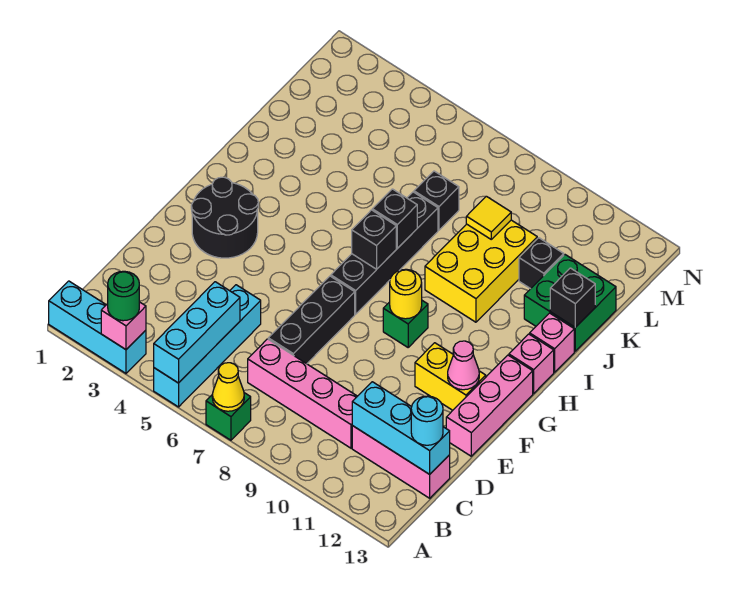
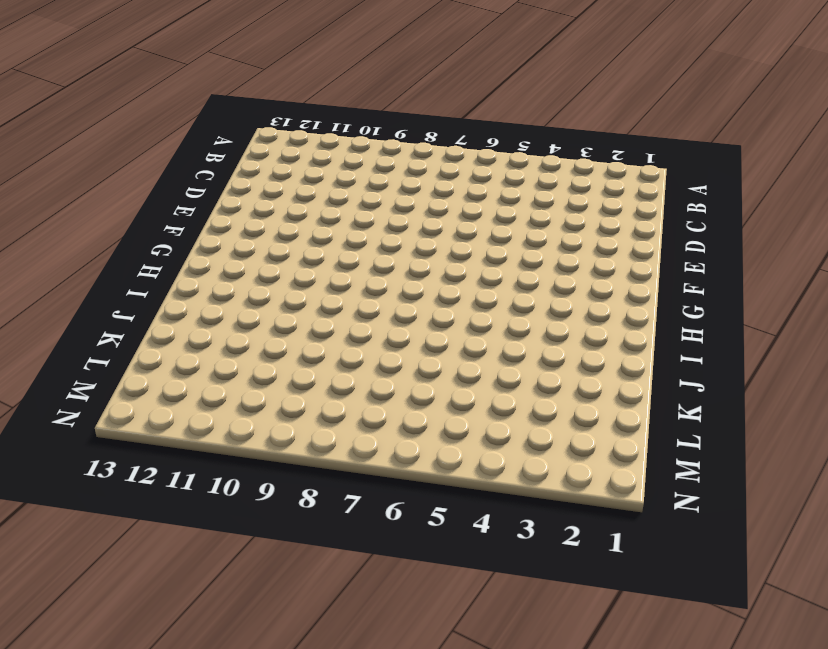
none -> cyan 1x3 brick [49,281,146,373]
none -> cyan 1x4 brick [154,285,261,407]
none -> green 1x1 brick [206,393,251,440]

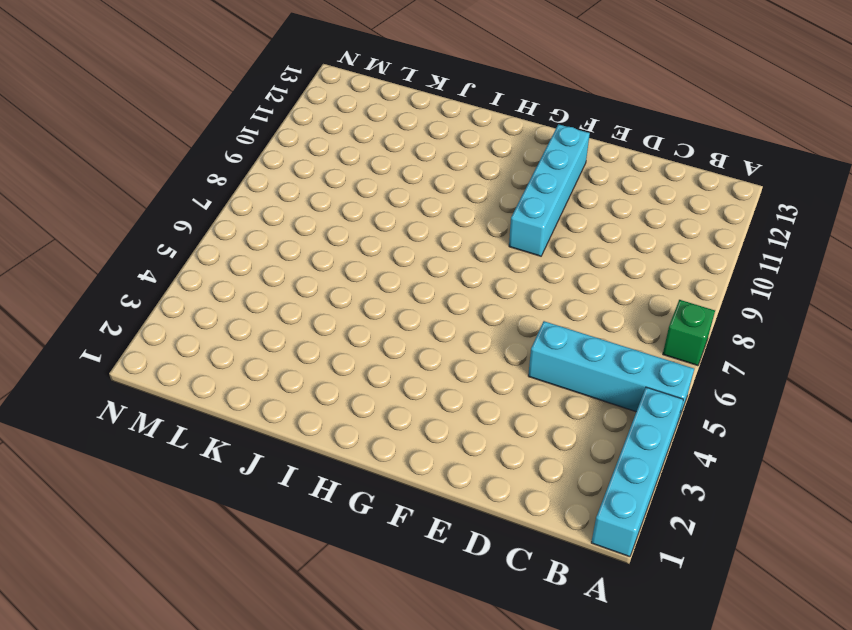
cyan 1x4 brick [591,387,683,557] -> cyan 1x3 brick [49,281,146,373]
cyan 1x4 brick [509,124,590,256] -> yellow 1x2 brick [415,343,486,410]
none -> pink 1x4 brick [248,339,357,448]
none -> pink 1x3 brick [352,426,450,498]
none -> black 1x3 brick [268,276,355,364]

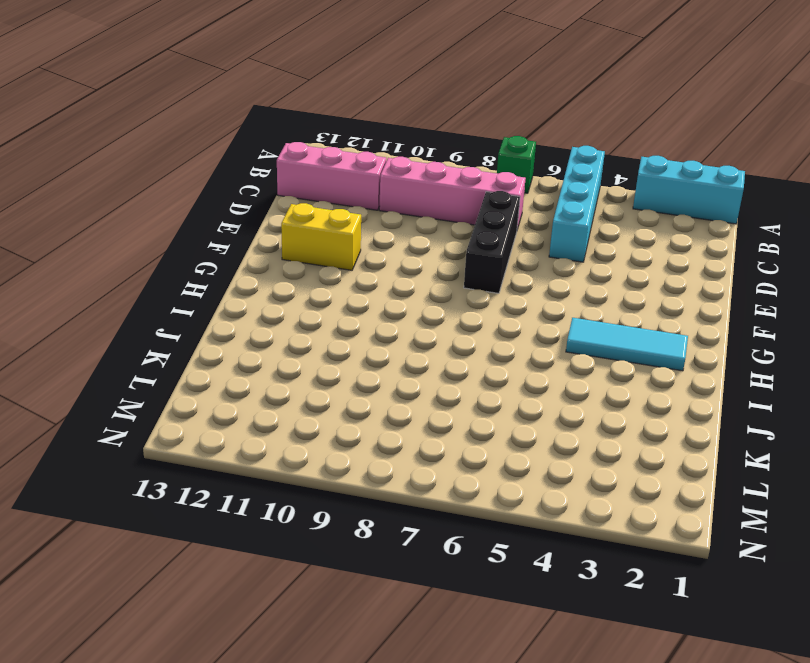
cyan 1x3 tile [566,318,688,371] -> none
none -> pink 1x3 brick [446,355,533,456]
none -> black 2x2 round brick [191,177,258,258]
none -> black 1x4 brick [331,192,438,314]

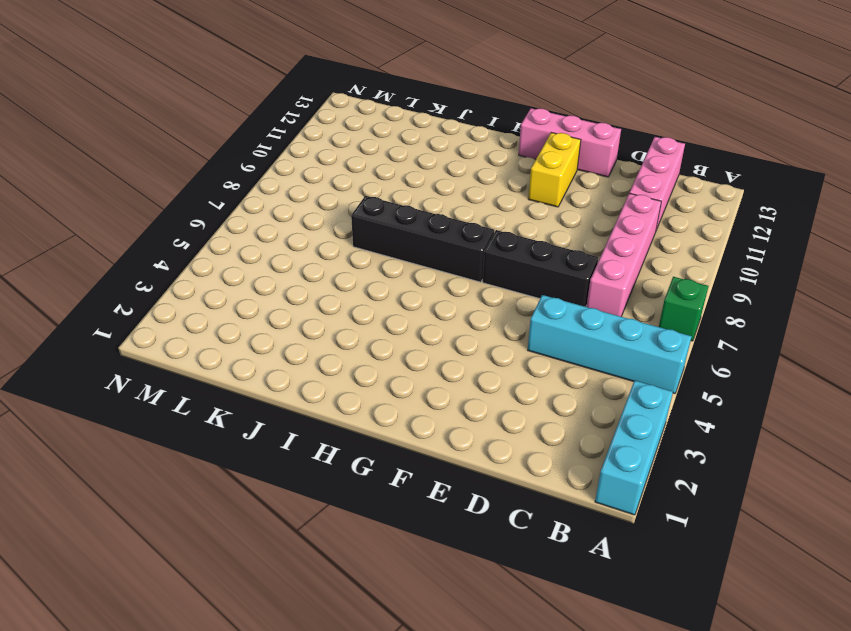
none -> black 2x2 round brick [191,177,258,258]
none -> green 1x1 brick [383,301,428,347]
none -> pink 1x1 brick [509,334,554,393]

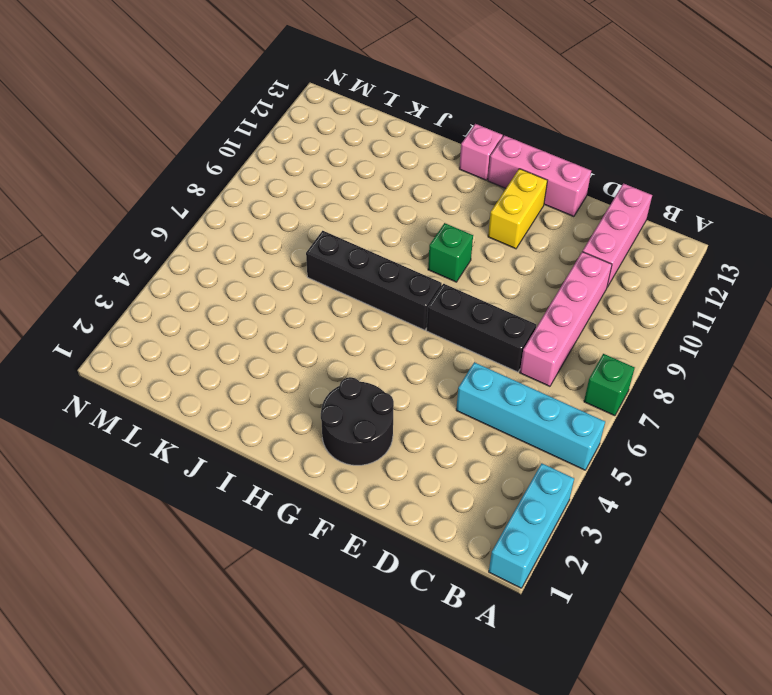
none -> yellow 2x3 brick [425,220,537,322]
none -> pink 1x1 brick [530,313,574,372]
none -> green 2x2 brick [524,255,616,351]

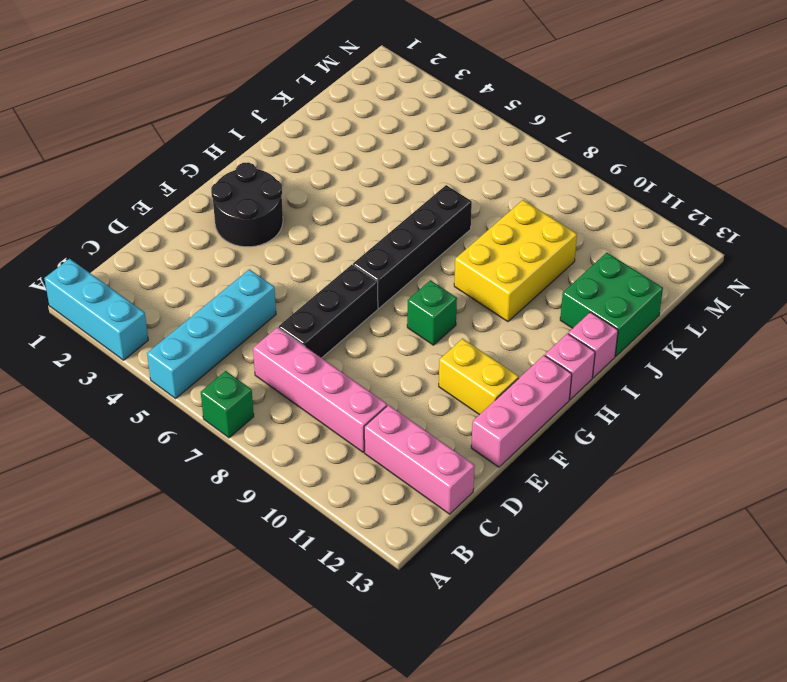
none -> black 1x1 brick [414,171,459,230]
none -> black 1x1 brick [519,238,564,289]
none -> pink 1x1 brick [101,302,146,349]

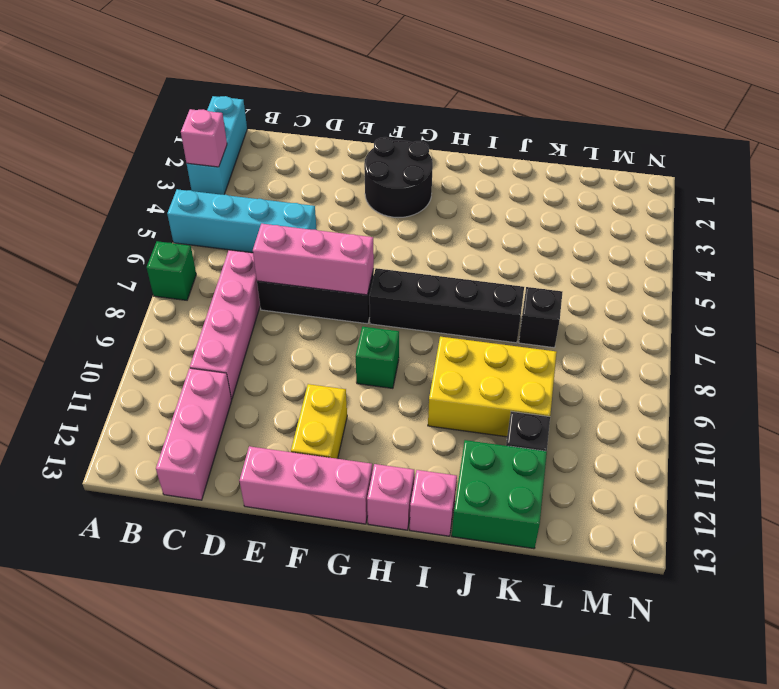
pink 1x3 brick [253,224,374,295] -> none
none -> cyan 1x3 brick [154,282,240,383]
none -> yellow 1x1 cone [212,363,244,411]
none -> cyan 1x3 brick [352,382,450,474]

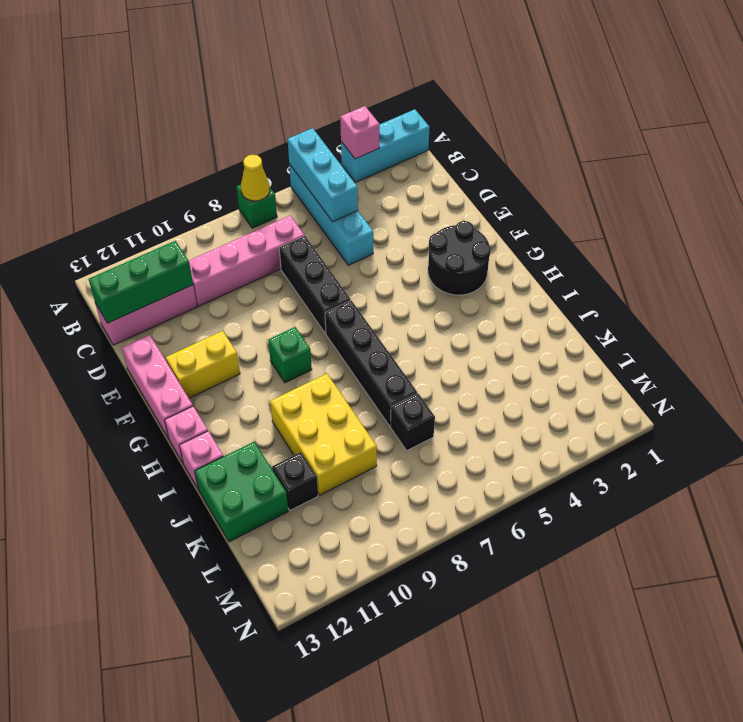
green 1x3 brick [89,241,193,323] -> cyan 1x3 brick [352,382,450,474]
none -> pink 1x1 cone [448,341,479,390]
none -> yellow 1x1 round brick [390,269,422,319]
none -> black 1x1 brick [352,210,396,269]

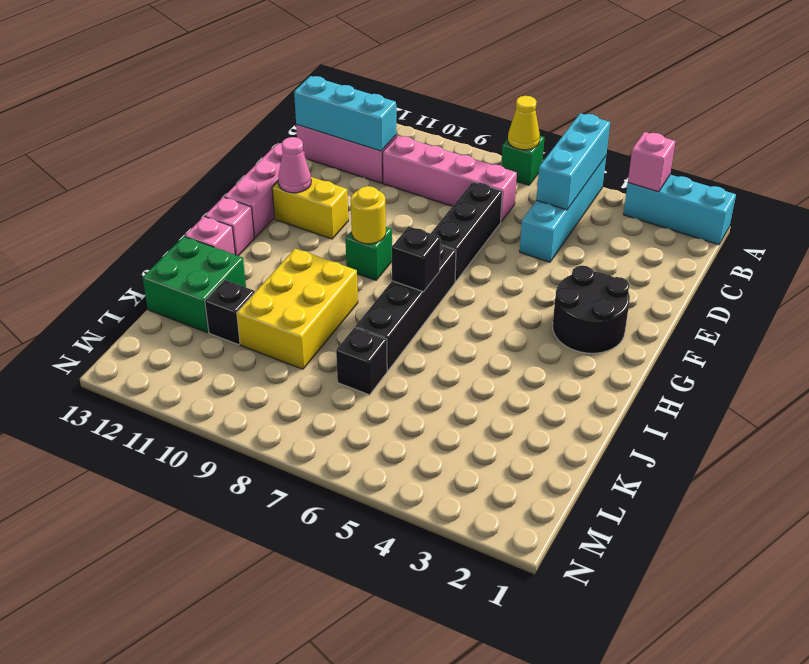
none -> black 1x1 brick [372,189,417,248]
none -> black 1x1 brick [550,268,595,327]
none -> yellow 1x1 tile [466,196,511,239]

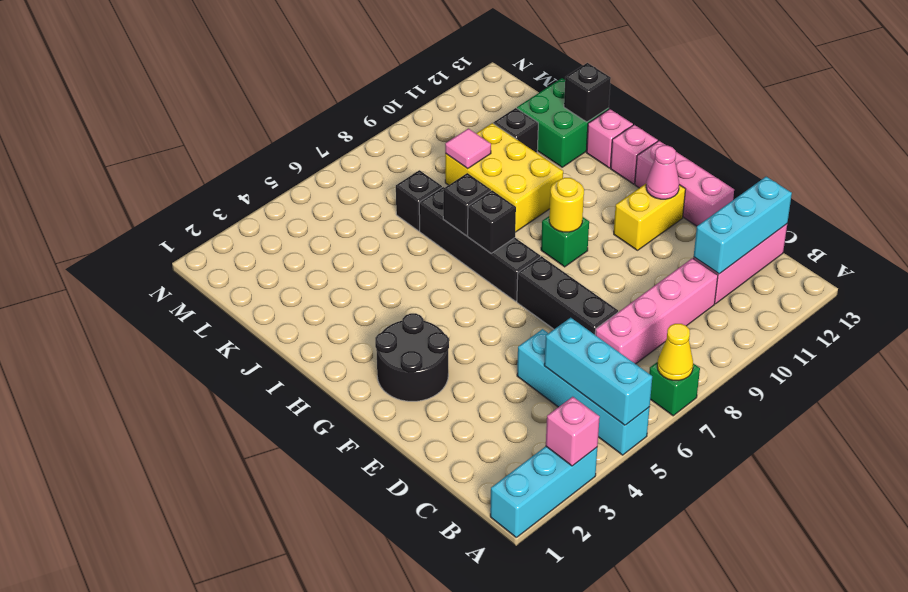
pink 1x1 tile [445,128,491,169] -> yellow 1x1 tile [466,196,511,239]
none -> green 1x1 round brick [108,271,139,321]
none -> cyan 1x1 round brick [411,396,443,445]

